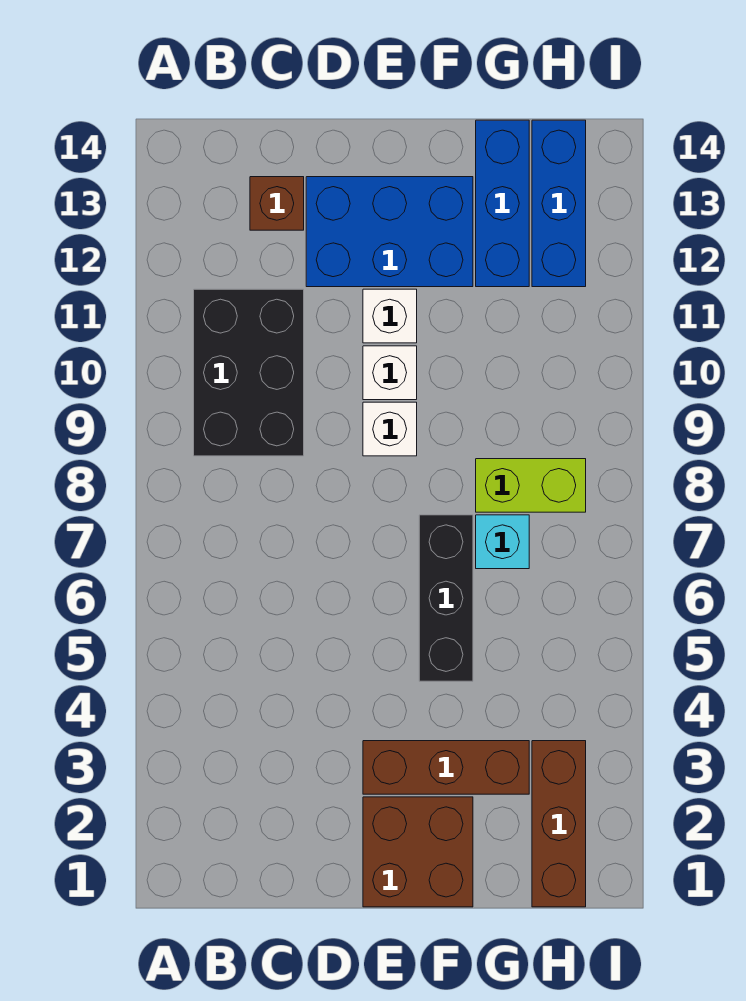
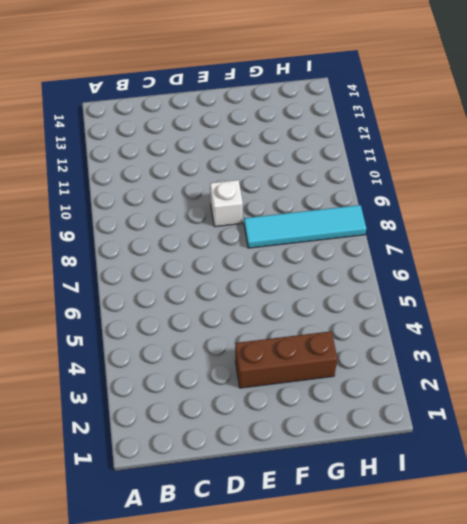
cyan 1x4 tile [244,205,366,248] -> lime 1x2 brick [476,459,586,512]
none -> black 2x3 brick [194,289,304,456]
none -> brown 1x1 brick [250,177,304,230]
none -> blue 2x3 brick [306,177,473,287]

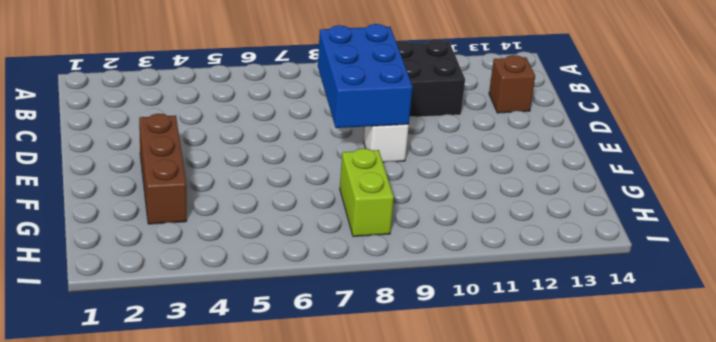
blue 2x3 brick [318,24,413,128] -> blue 2x3 brick moved to [306,177,473,287]
none -> brown 2x2 brick [363,797,473,907]
none -> white 1x1 brick [363,346,417,400]
none -> white 1x1 brick [363,289,417,343]

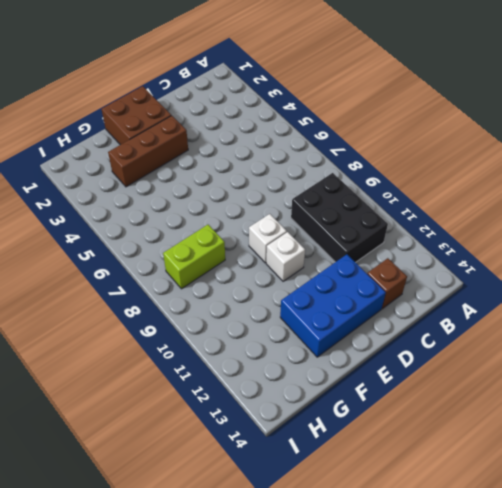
none -> white 1x1 brick [363,289,417,343]
none -> black 1x3 brick [419,515,473,681]
none -> cyan 1x1 brick [476,515,529,569]

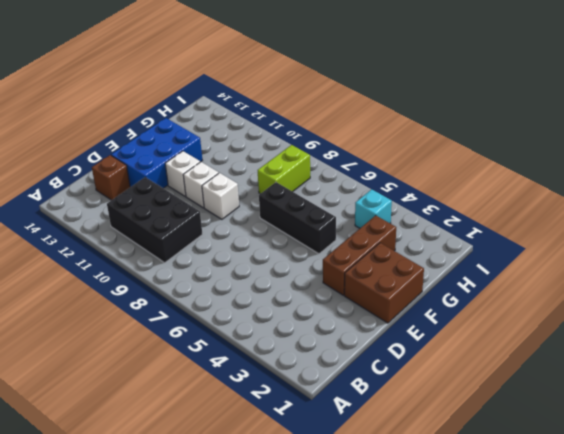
cyan 1x1 brick [355,189,392,228] -> cyan 1x1 brick moved to [476,515,529,569]
none -> blue 1x3 brick [476,120,529,287]
none -> brown 1x3 brick [532,741,586,907]
none -> blue 1x3 brick [532,120,586,287]

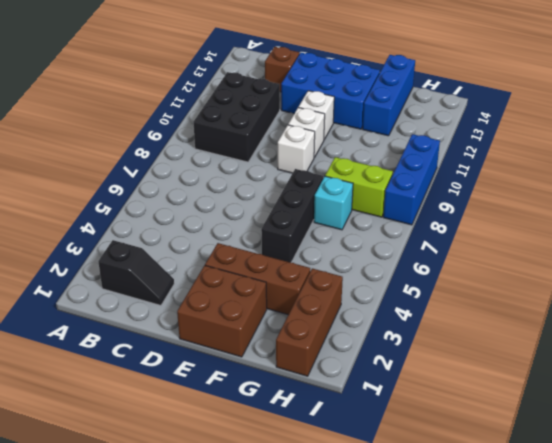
black 1x2 slope [98,240,174,305] -> none
blue 1x3 brick [383,134,440,225] -> blue 1x3 brick moved to [532,120,586,287]

